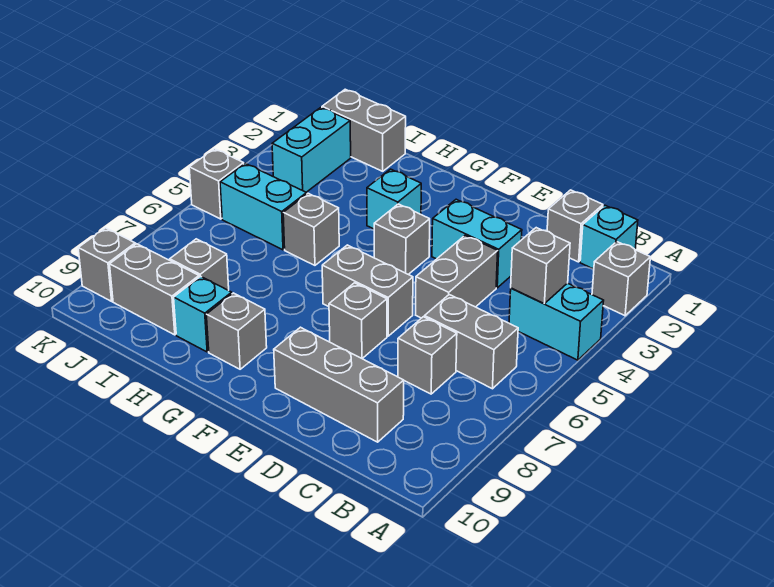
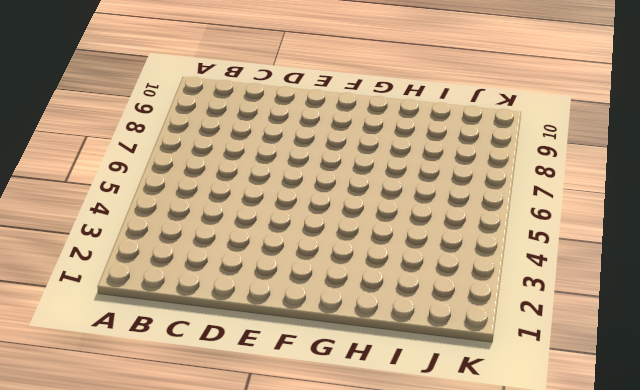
none -> grey 1x1 brick [592,242,650,316]
none -> cyan 1x2 brick [509,283,604,360]
none -> cyan 1x1 brick [580,205,638,269]

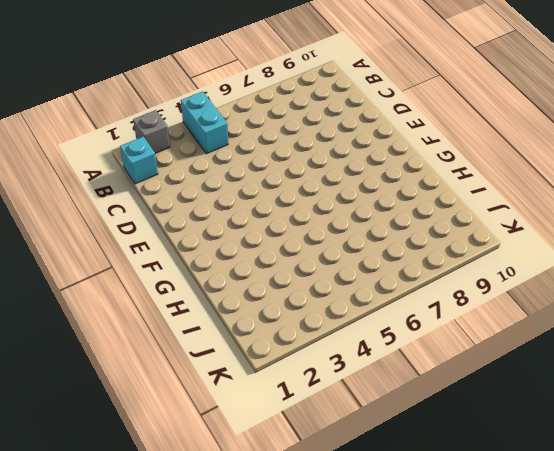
none -> grey 1x2 brick [425,295,518,389]
none -> grey 1x1 brick [547,190,603,262]
none -> grey 1x1 brick [398,317,457,394]

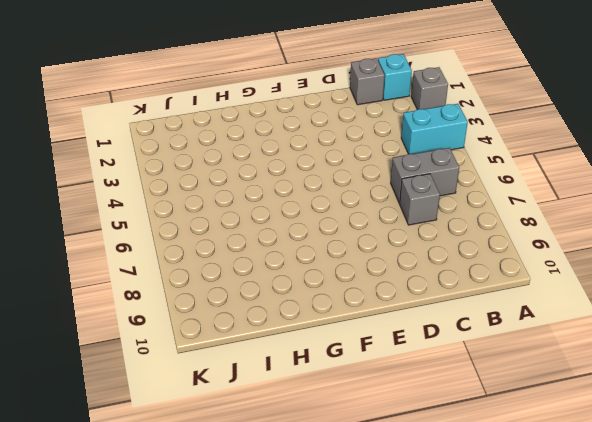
none -> grey 1x3 brick [274,327,404,442]
none -> cyan 1x2 brick [432,199,522,288]
none -> grey 1x2 brick [416,235,498,318]

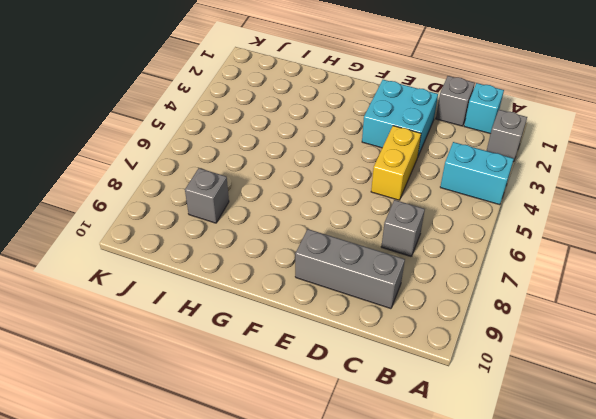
cyan 2x2 brick [362,80,438,156] -> cyan 1x2 brick [432,199,522,288]
yellow 1x2 brick [371,126,421,200] -> grey 1x2 brick [416,235,498,318]
none -> grey 1x2 brick [425,295,518,389]
none -> grey 1x2 brick [322,245,413,336]
none -> grey 1x1 brick [329,283,387,359]

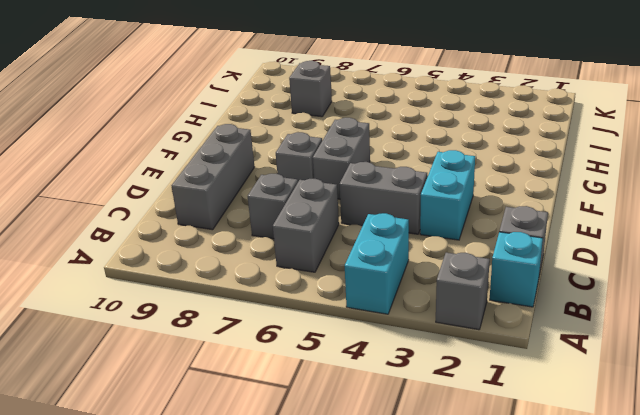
none -> grey 1x1 brick [374,204,430,274]
none -> cyan 1x1 brick [367,169,421,229]
none -> grey 1x1 brick [206,293,267,369]

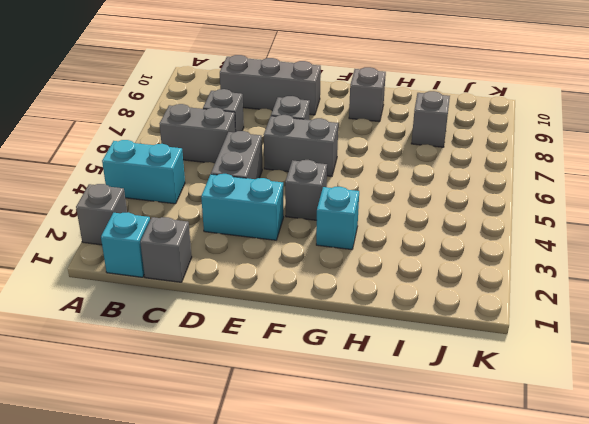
none -> grey 1x1 brick [283,193,339,265]
none -> cyan 1x1 brick [174,276,232,352]
none -> grey 1x2 brick [322,89,406,171]

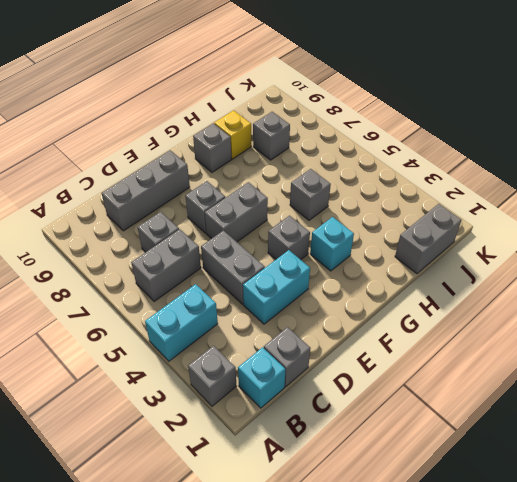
yellow 1x1 brick [214,111,251,159] -> cyan 1x1 brick [174,276,232,352]
none -> cyan 1x2 brick [220,163,307,250]
none -> grey 1x2 brick [110,244,199,335]
none -> cyan 1x2 brick [272,108,351,192]

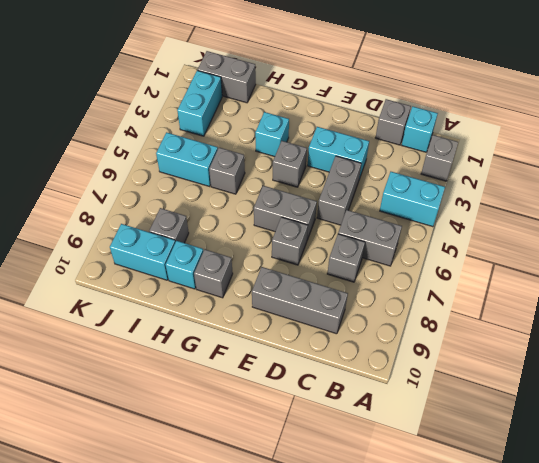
cyan 1x2 brick [110,224,175,280] -> grey 1x2 brick [110,244,199,335]
none -> grey 1x1 brick [189,149,244,219]
none -> grey 1x1 brick [78,228,135,301]
none -> grey 1x1 brick [511,228,570,304]

